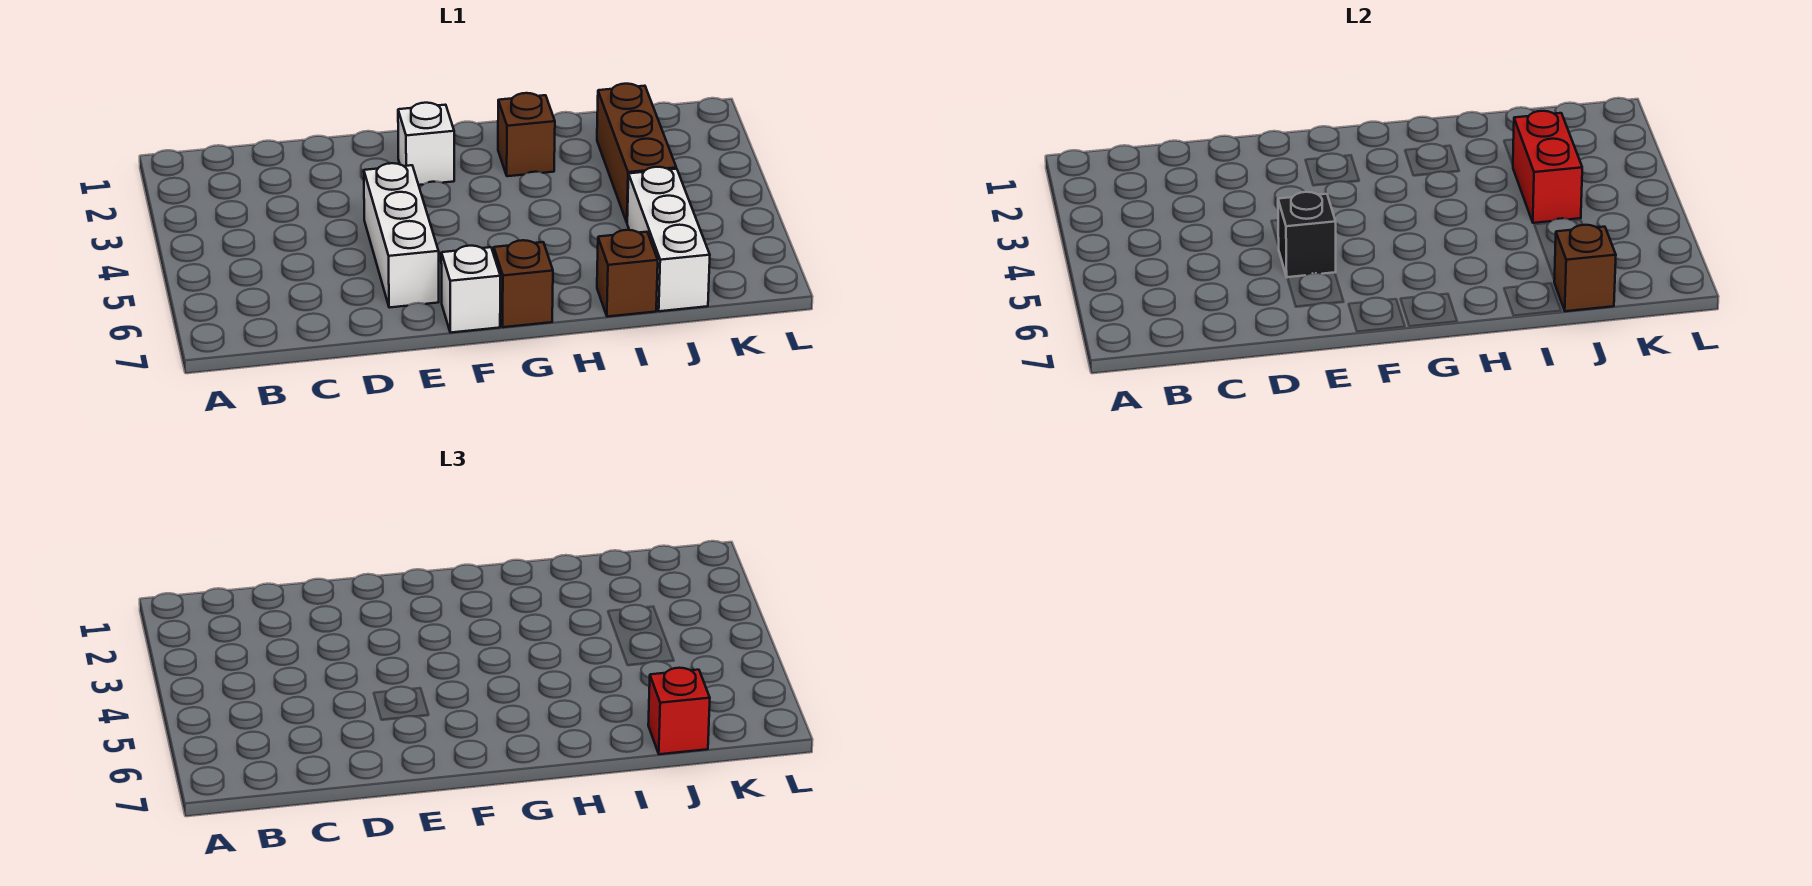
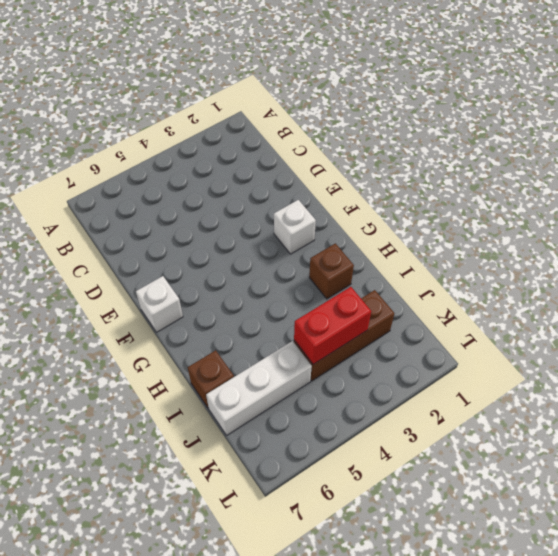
none -> white 1x3 brick [364,163,439,308]
none -> brown 1x1 brick [494,240,553,327]
none -> black 1x1 brick [1278,192,1336,277]

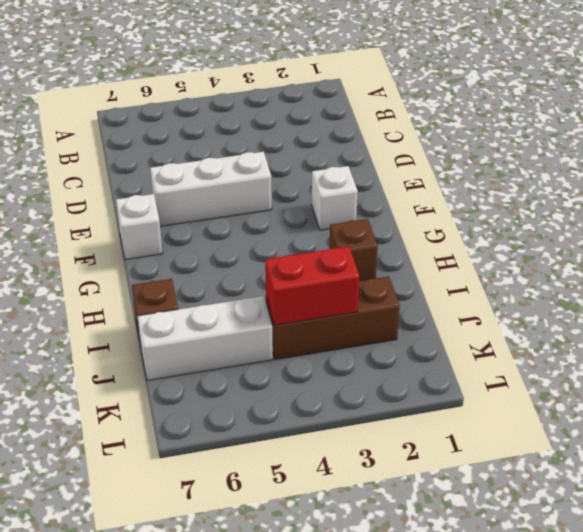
none -> brown 1x1 brick [494,240,553,327]
none -> black 1x1 brick [1278,192,1336,277]
none -> brown 1x1 brick [1554,225,1616,311]

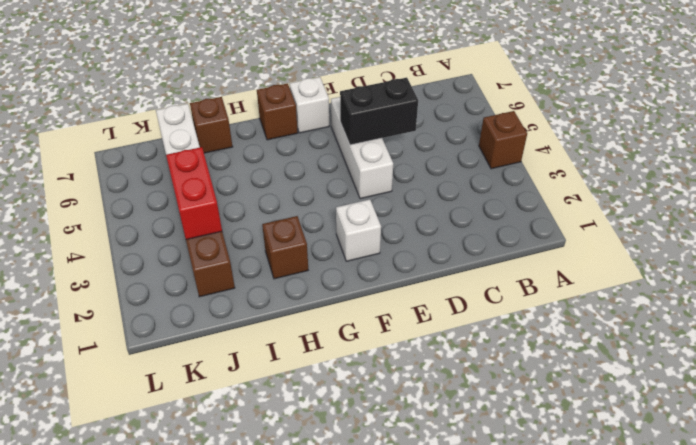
brown 1x1 brick [479,111,527,169] -> brown 1x1 brick moved to [1554,225,1616,311]
black 1x2 brick [340,78,418,145] -> black 1x1 brick [1278,192,1336,277]
none -> red 1x1 brick [648,668,710,754]

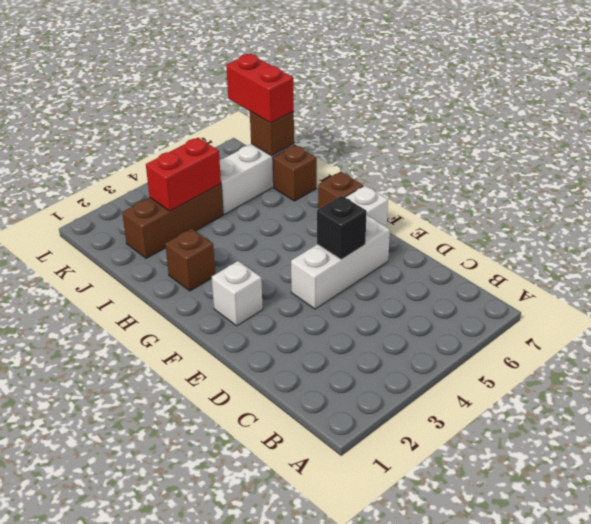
red 1x2 brick [226,54,294,123] -> red 1x1 brick [648,668,710,754]

